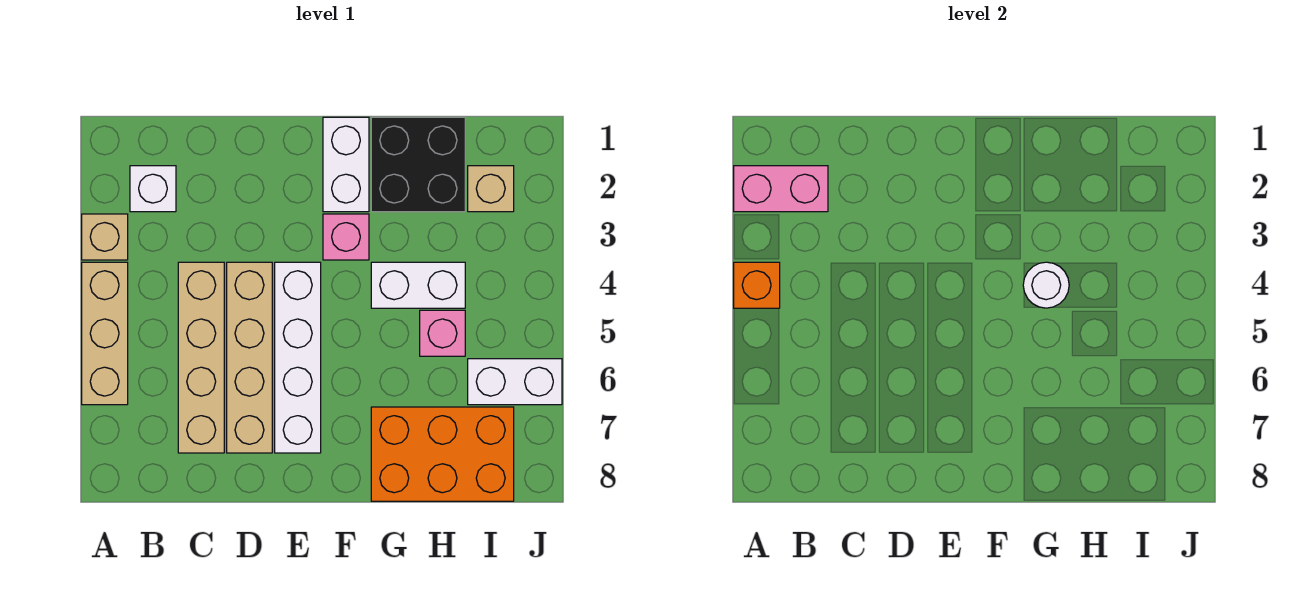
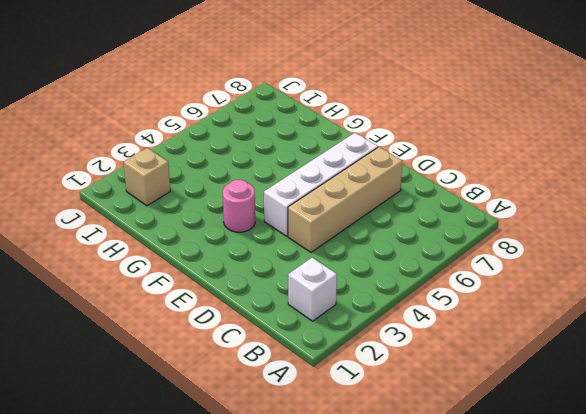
pink 1x1 round brick [223,180,255,232] -> pink 1x1 brick [323,214,369,260]
none -> tan 1x1 brick [82,214,128,260]
none -> tan 1x3 brick [82,262,128,405]
none -> tan 1x4 brick [178,262,224,453]

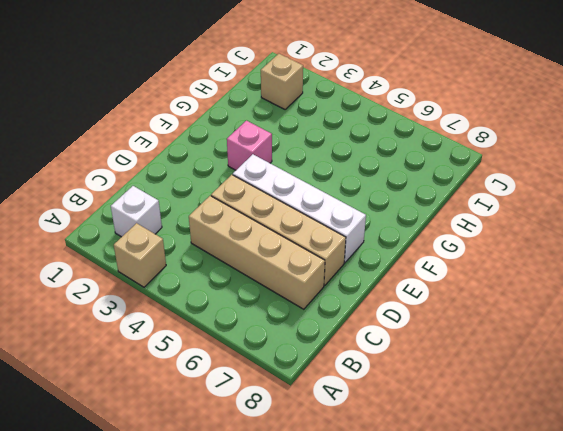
none -> tan 1x3 brick [82,262,128,405]
none -> white 1x2 brick [323,117,369,212]
none -> black 2x2 brick [371,117,465,212]

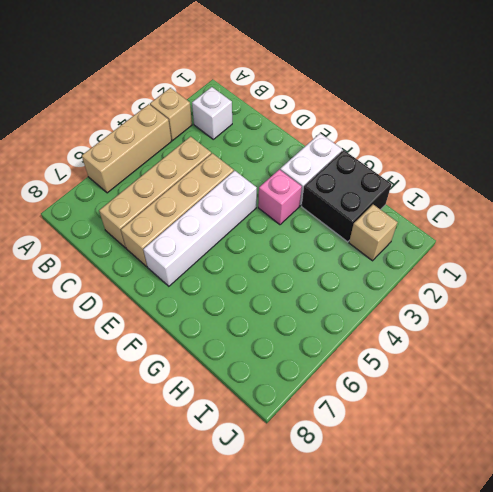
none -> white 1x2 brick [371,262,465,308]
none -> orange 2x3 brick [371,407,514,501]
none -> pink 1x1 brick [420,310,465,356]

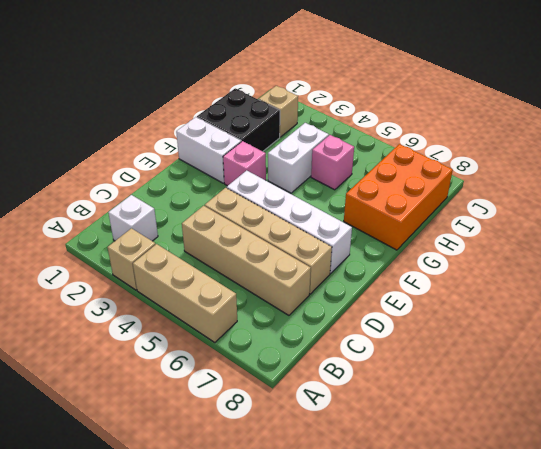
none -> white 1x2 brick [468,359,562,405]
none -> pink 1x2 brick [734,166,828,212]
none -> orange 1x1 brick [734,262,780,308]

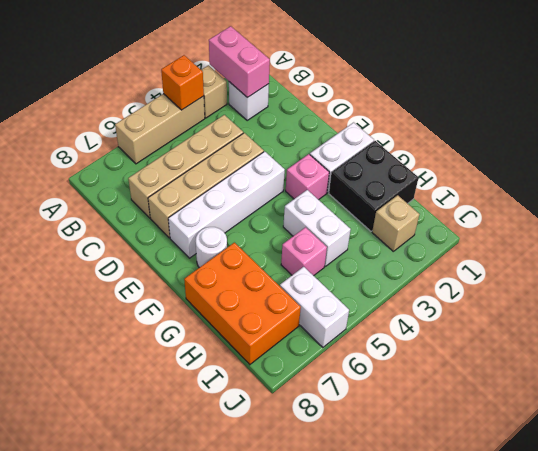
white 1x1 round brick [196,227,227,268] -> white 1x1 round brick moved to [1023,262,1069,308]

